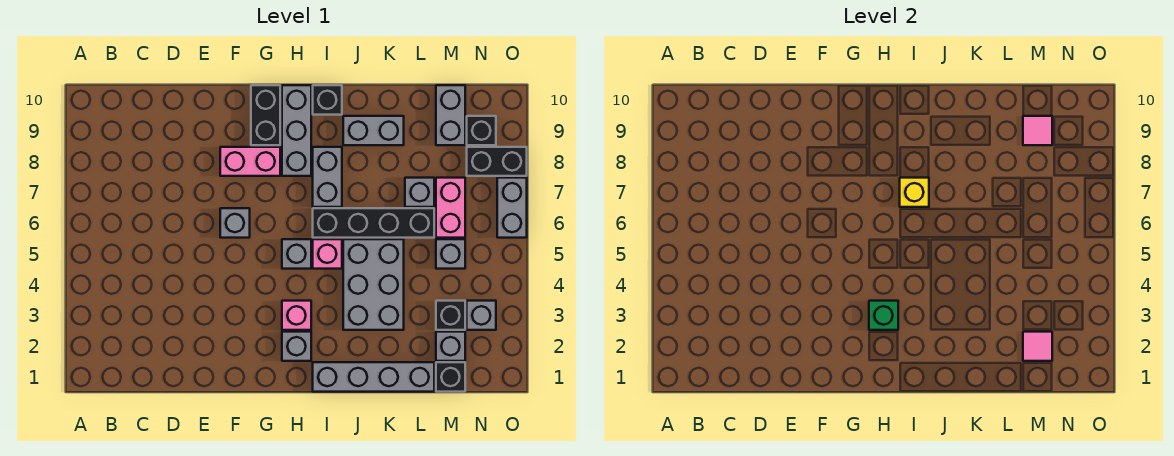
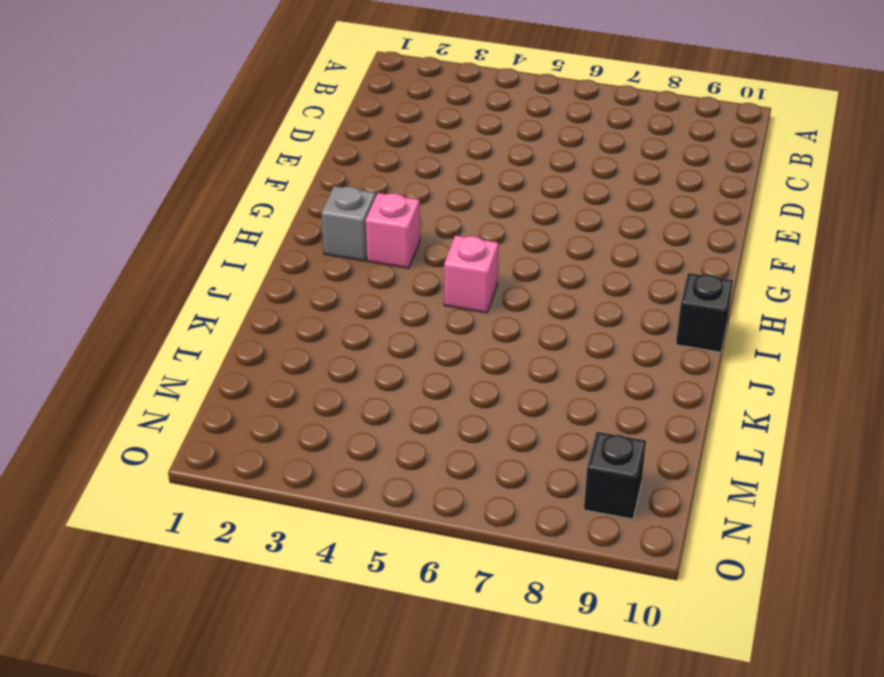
none -> grey 1x1 brick [220,208,250,238]
none -> pink 1x2 brick [220,147,280,176]
none -> black 1x2 brick [251,85,280,145]

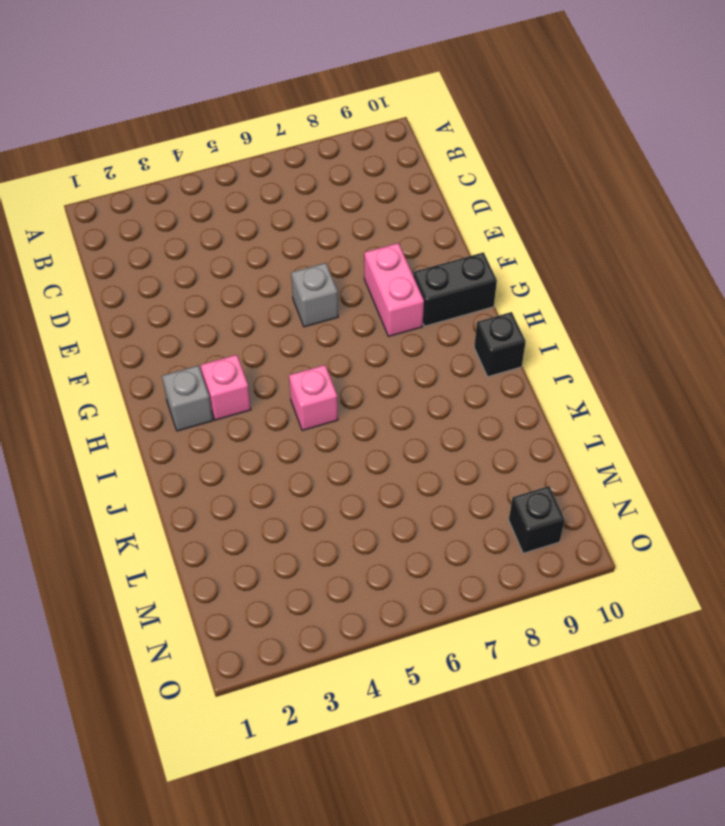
none -> grey 1x1 brick [282,239,311,269]
none -> grey 1x3 brick [282,85,311,176]
none -> grey 1x4 brick [313,362,434,392]

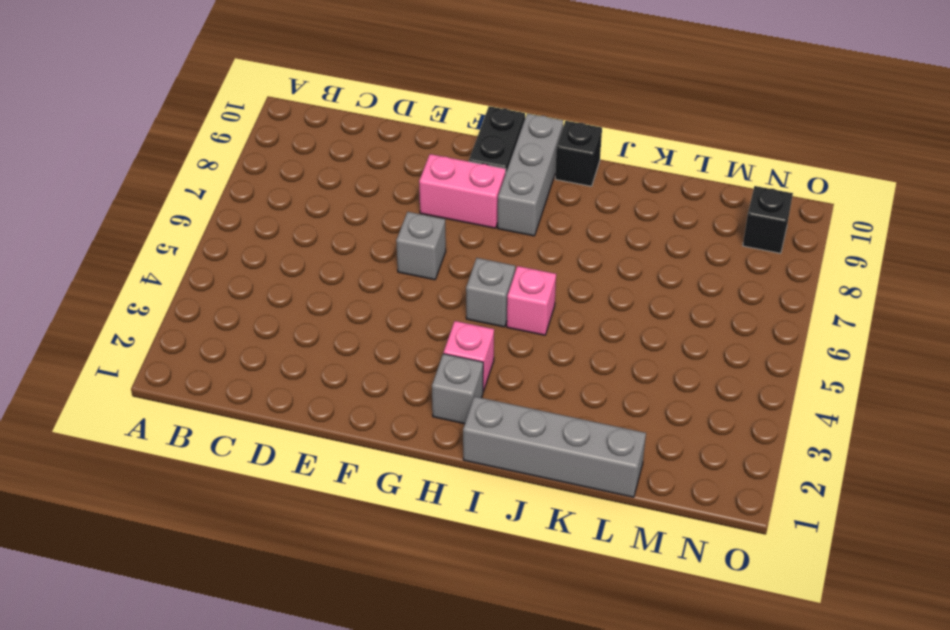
none -> black 1x4 brick [313,208,434,238]
none -> grey 1x2 brick [313,147,342,207]
none -> grey 2x3 brick [343,239,404,330]

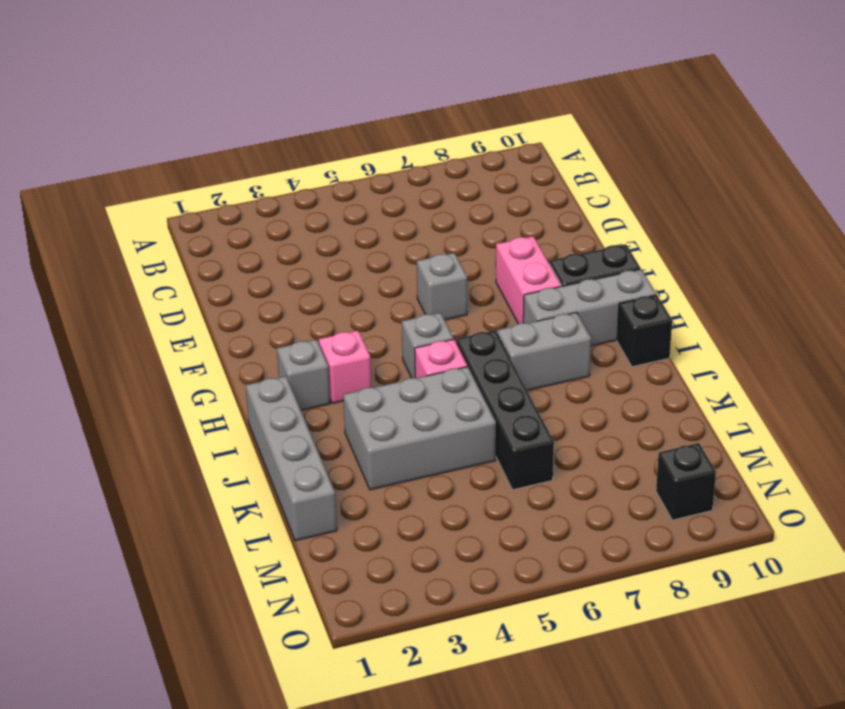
none -> grey 1x2 brick [343,116,404,145]
none -> grey 1x1 brick [405,178,434,207]
none -> black 1x1 brick [436,362,465,392]

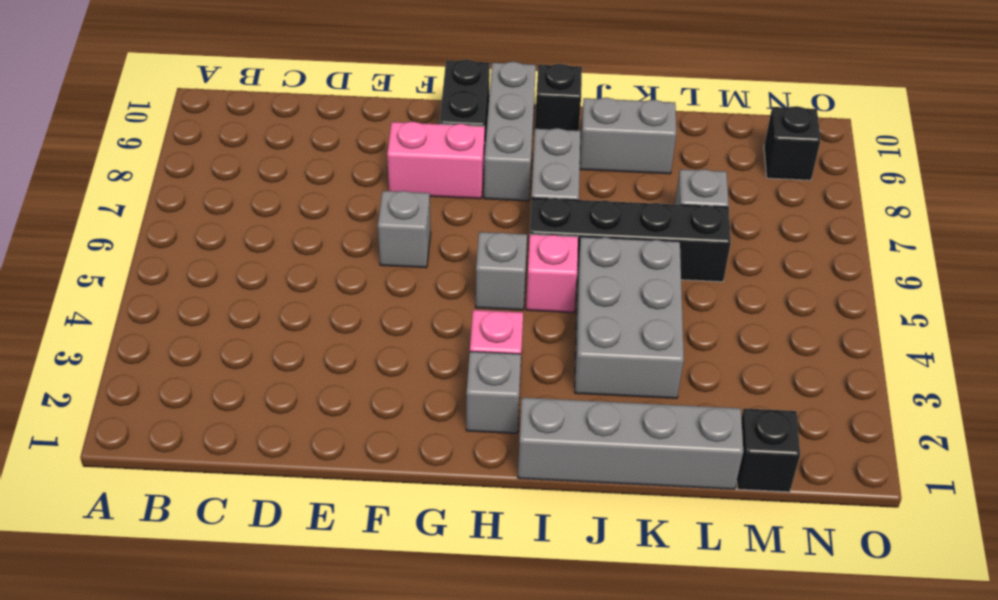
none -> grey 1x1 brick [436,332,465,361]
none -> black 1x1 brick [436,301,465,330]
none -> grey 1x1 brick [436,239,465,269]

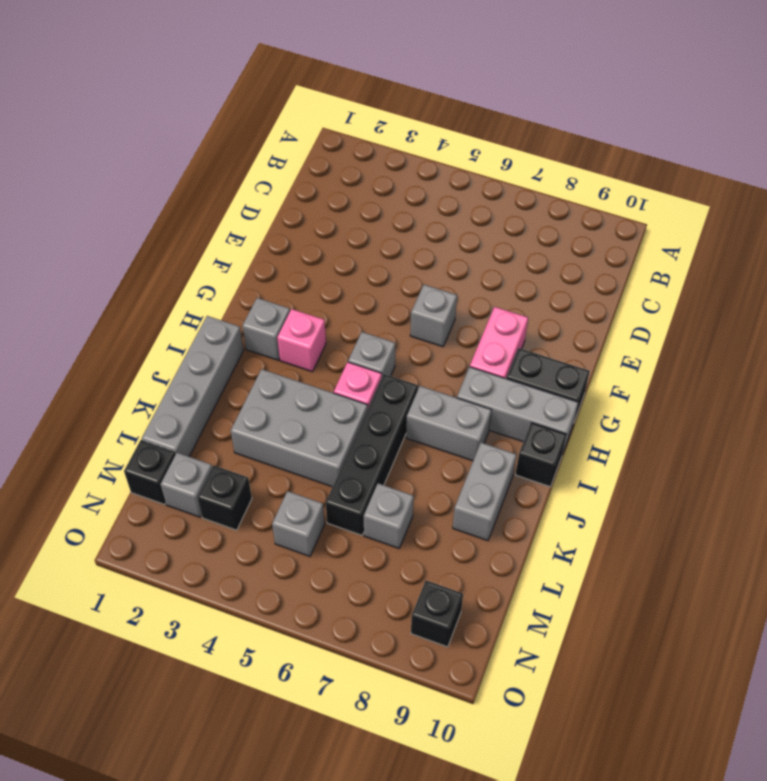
none -> pink 1x2 brick [436,178,465,238]
none -> grey 1x2 brick [436,85,465,145]
none -> grey 1x1 brick [467,301,496,330]

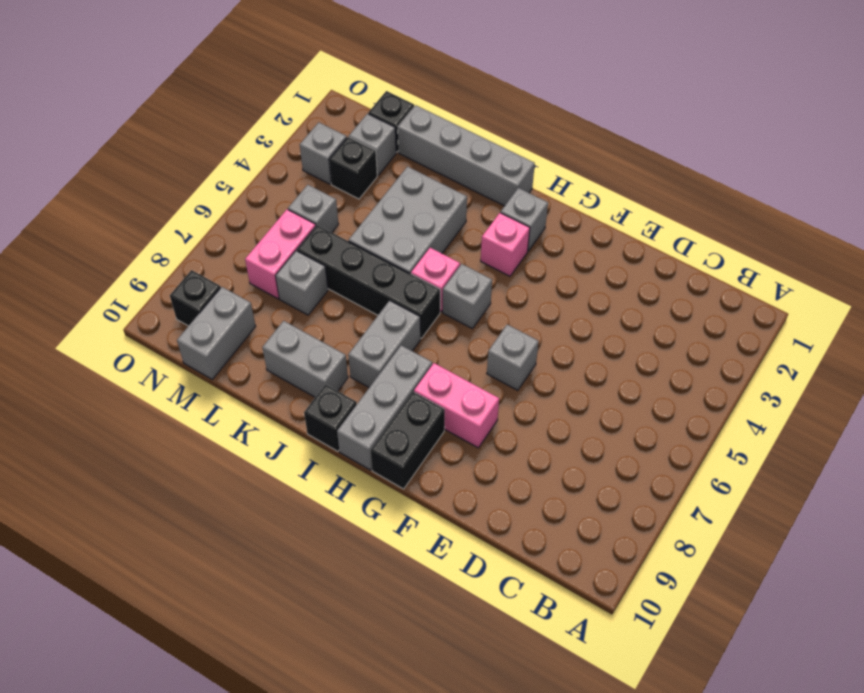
none -> black 1x2 brick [467,147,527,176]
none -> grey 1x2 brick [497,178,527,238]
none -> green 1x1 brick [869,301,898,330]

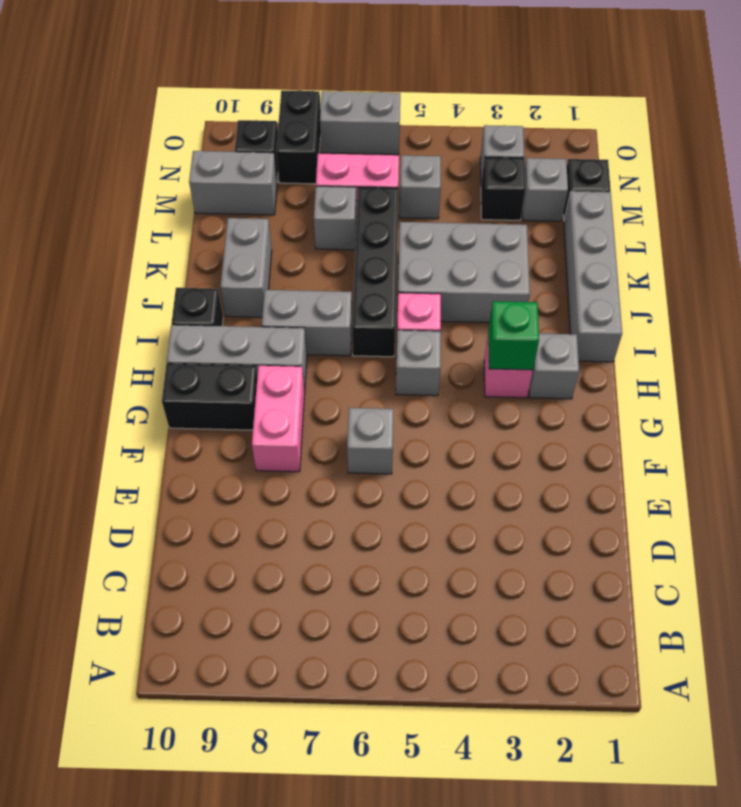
none -> yellow 1x1 brick [900,178,929,207]
none -> pink 1x1 tile [1023,332,1052,361]
none -> pink 1x1 tile [1023,116,1052,145]

